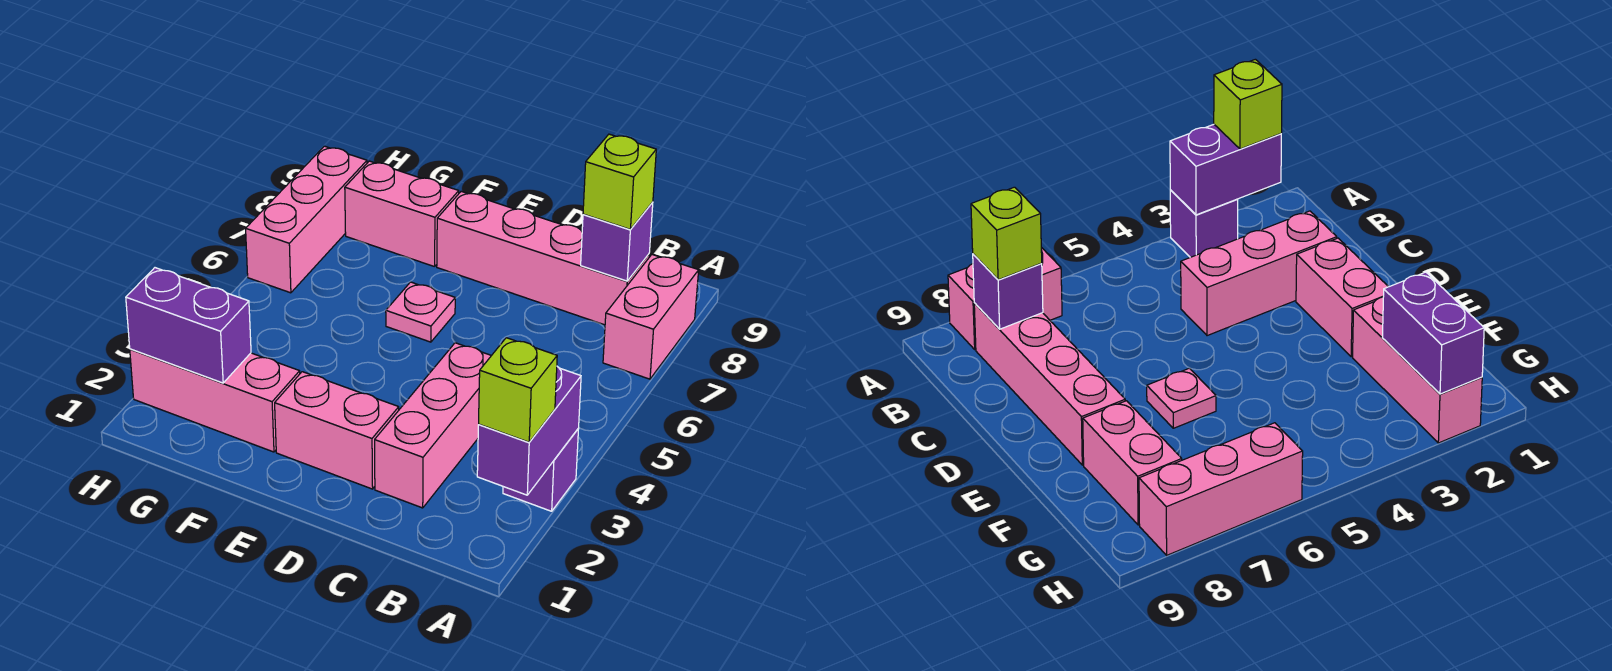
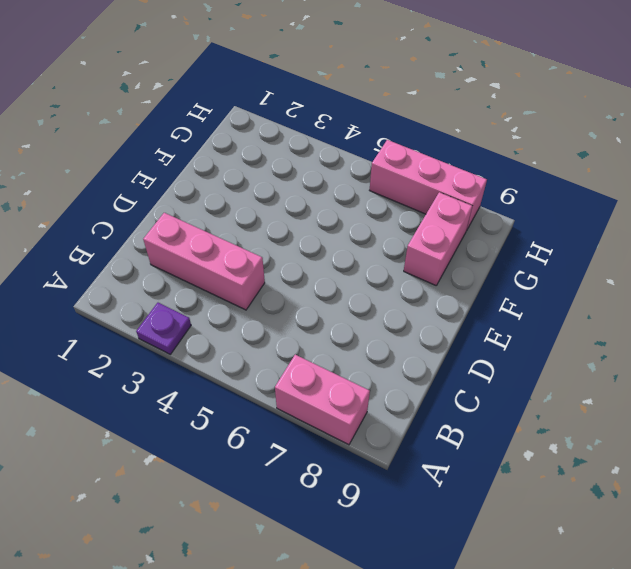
purple 1x1 plate [136,303,191,354] -> purple 1x1 brick [503,429,578,511]
none -> pink 1x4 brick [437,191,649,325]
none -> pink 1x2 brick [275,372,399,489]
none -> pink 1x1 plate [386,282,455,342]

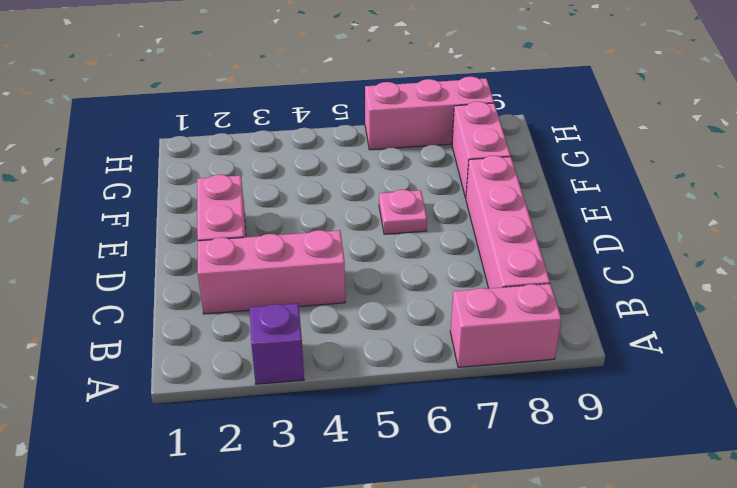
none -> pink 1x3 brick [130,349,300,452]
none -> purple 1x2 brick [477,367,581,495]
none -> purple 1x1 brick [581,202,653,281]

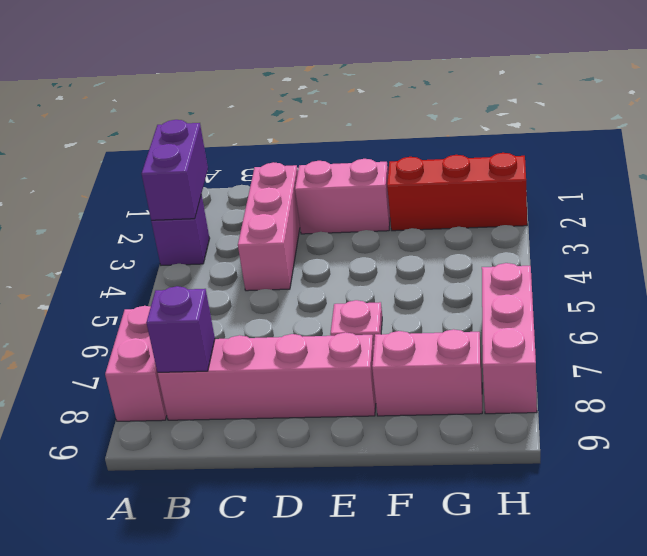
red 1x3 brick [387,153,527,231] -> pink 1x3 brick [130,349,300,452]
none -> purple 1x2 brick [126,268,251,383]
none -> lime 1x1 brick [479,338,557,442]
none -> lime 1x1 brick [583,134,656,229]

